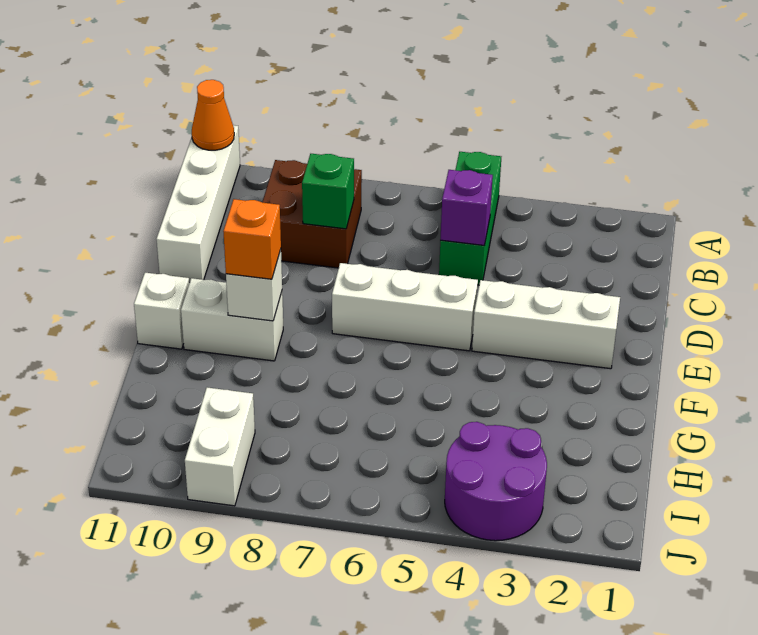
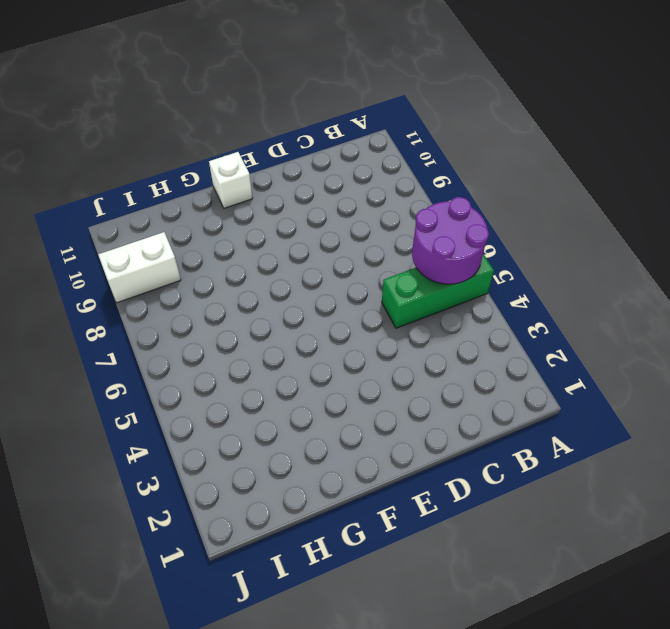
purple 2x2 round brick [412,197,489,284] -> purple 2x2 round brick moved to [445,422,547,541]
none -> white 1x4 brick [156,125,240,282]
none -> brown 2x2 brick [262,160,362,268]
none -> white 1x3 brick [472,280,620,369]

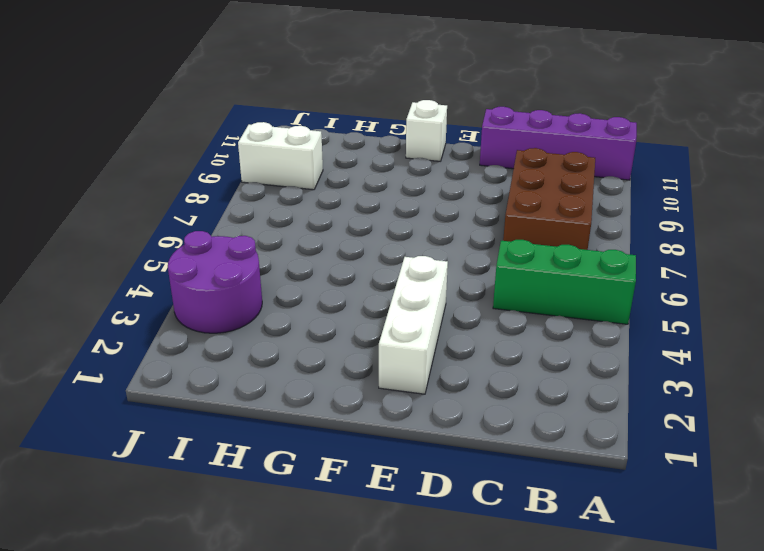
purple 1x4 brick [480,107,637,180] -> white 1x4 brick [156,125,240,282]
brown 2x3 brick [503,148,595,250] -> brown 2x2 brick [262,160,362,268]
none -> white 1x3 brick [332,263,478,351]
none -> white 1x2 brick [181,278,283,361]
none -> orange 1x1 cone [192,80,234,150]

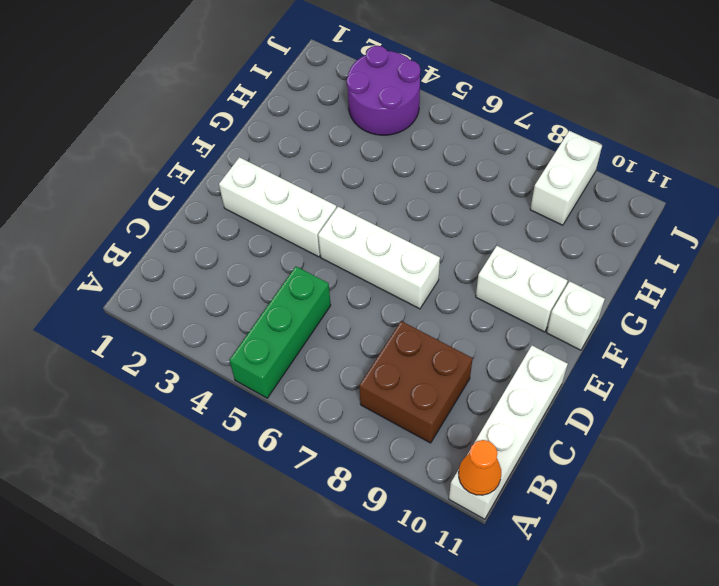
none -> purple 1x1 brick [440,170,493,246]
none -> green 1x1 brick [302,154,354,229]
none -> white 1x1 brick [226,249,282,321]

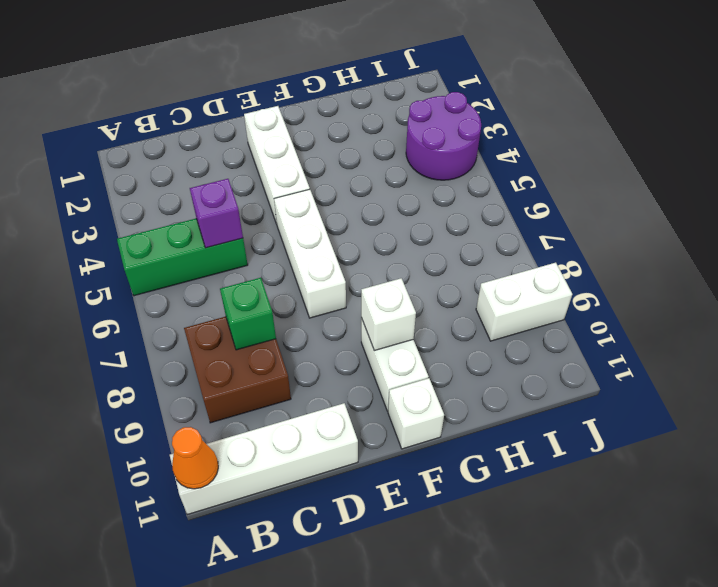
none -> orange 1x1 brick [223,199,281,279]

